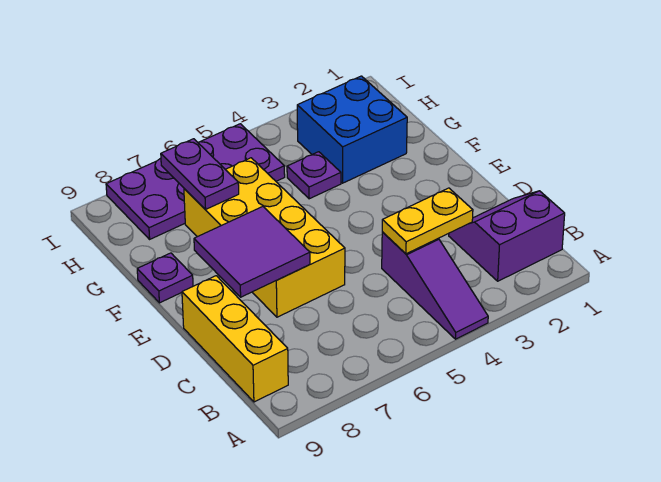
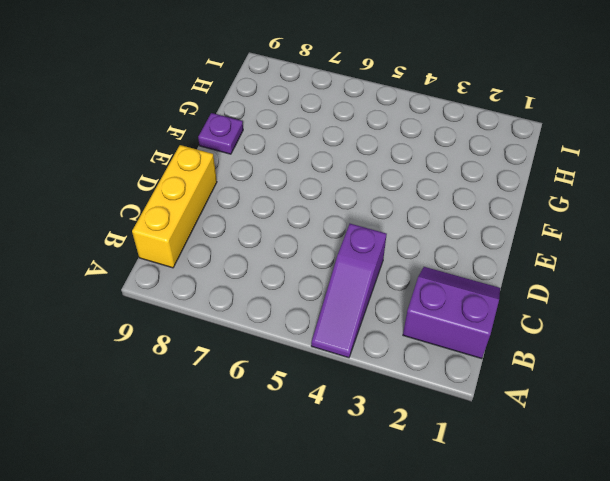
none -> yellow 2x4 brick [184,158,345,317]
none -> blue 2x2 brick [297,76,407,183]

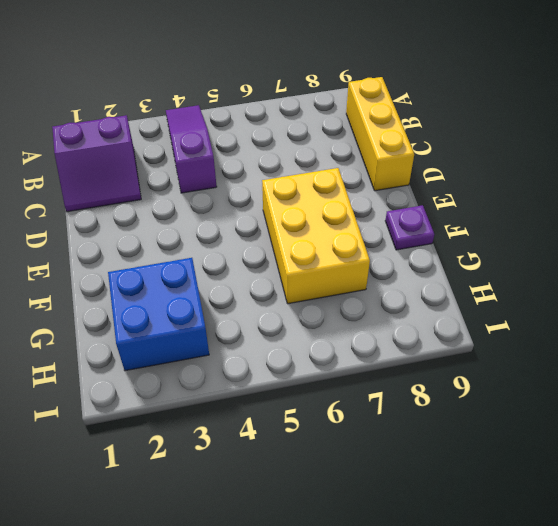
yellow 2x3 brick [262,168,370,304] -> yellow 2x4 brick [184,158,345,317]
none -> purple 1x1 plate [287,152,341,199]
none -> purple 2x4 plate [106,124,285,239]

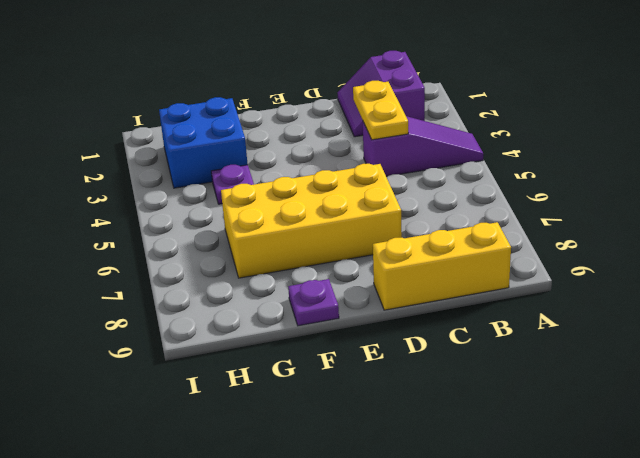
none -> purple 2x4 plate [106,124,285,239]
none -> purple 2x2 tile [194,207,310,297]

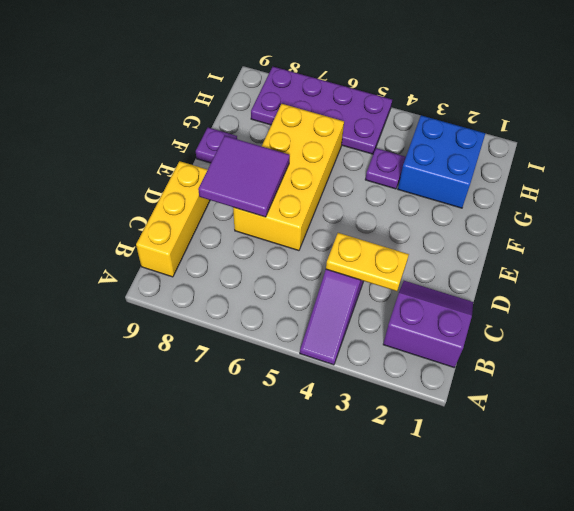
none -> purple 1x2 plate [161,139,239,210]

